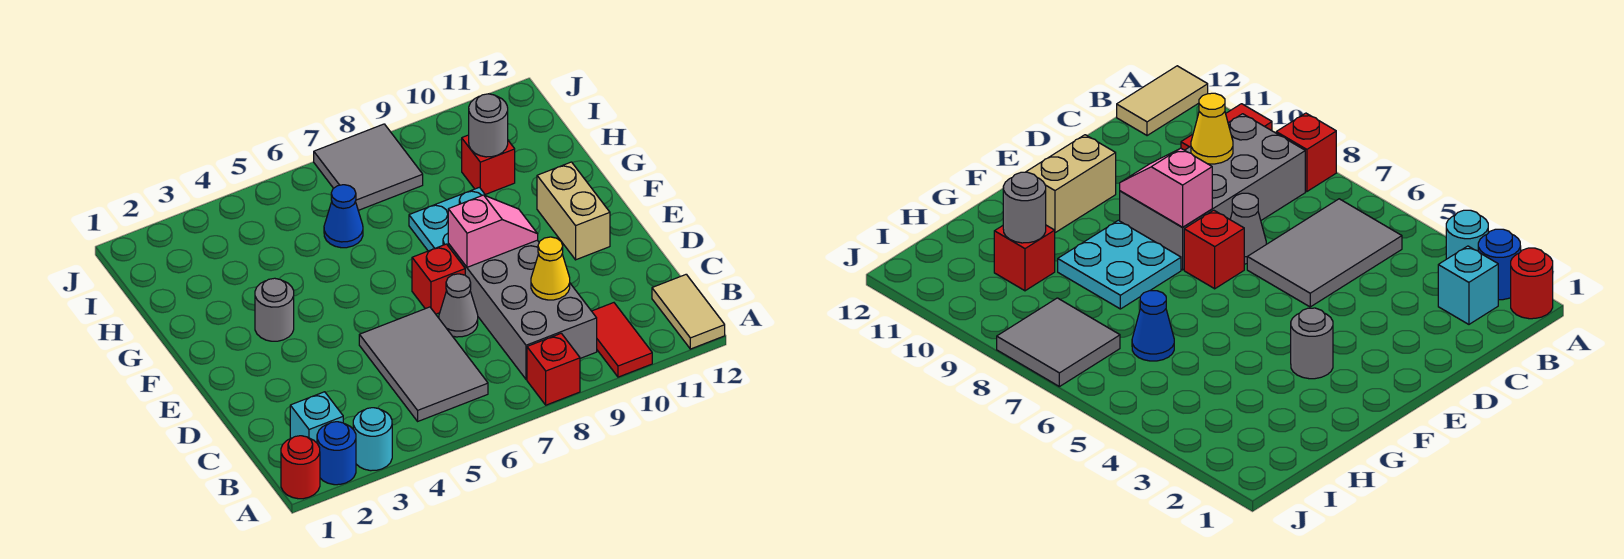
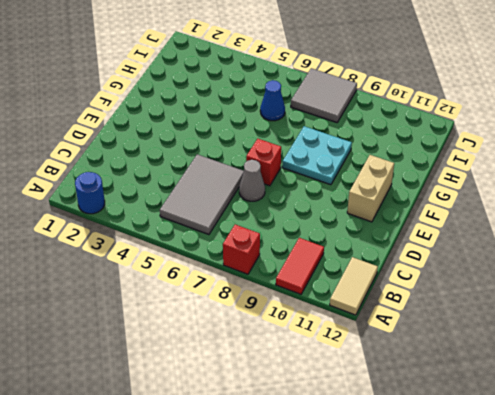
none -> red 1x1 round brick [281,436,320,499]
none -> cyan 1x1 round brick [353,408,392,471]
none -> cyan 1x1 brick [290,392,343,443]

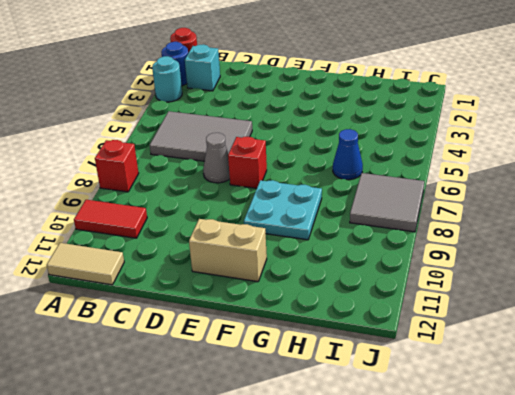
none -> grey 2x4 brick [448,240,597,379]
none -> grey 1x1 round brick [255,278,294,341]
none -> red 1x1 brick [462,135,515,195]

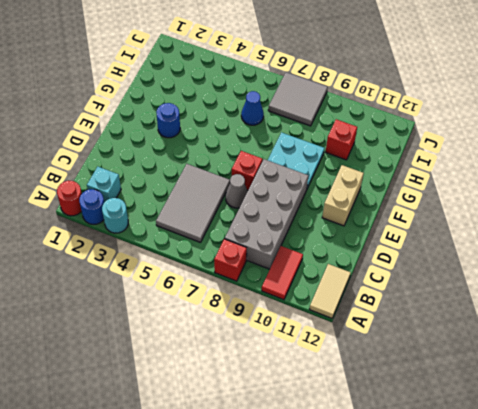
blue 1x1 round brick [156,103,180,138] -> grey 1x1 round brick [255,278,294,341]
none -> yellow 1x1 cone [531,237,570,300]
none -> pink 1x2 slope [448,195,538,267]
none -> grey 1x1 round brick [469,94,508,157]

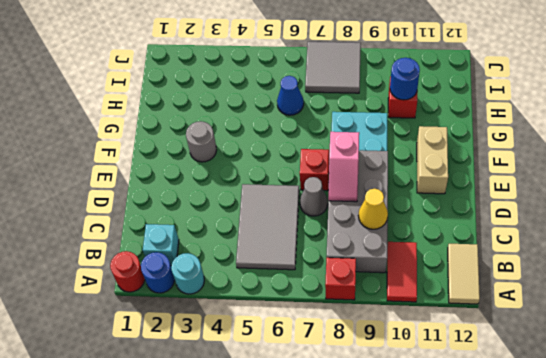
pink 1x2 slope [328,132,359,202] -> pink 1x2 slope turned to [448,195,538,267]
blue 1x1 round brick [390,58,420,100] -> grey 1x1 round brick [469,94,508,157]

